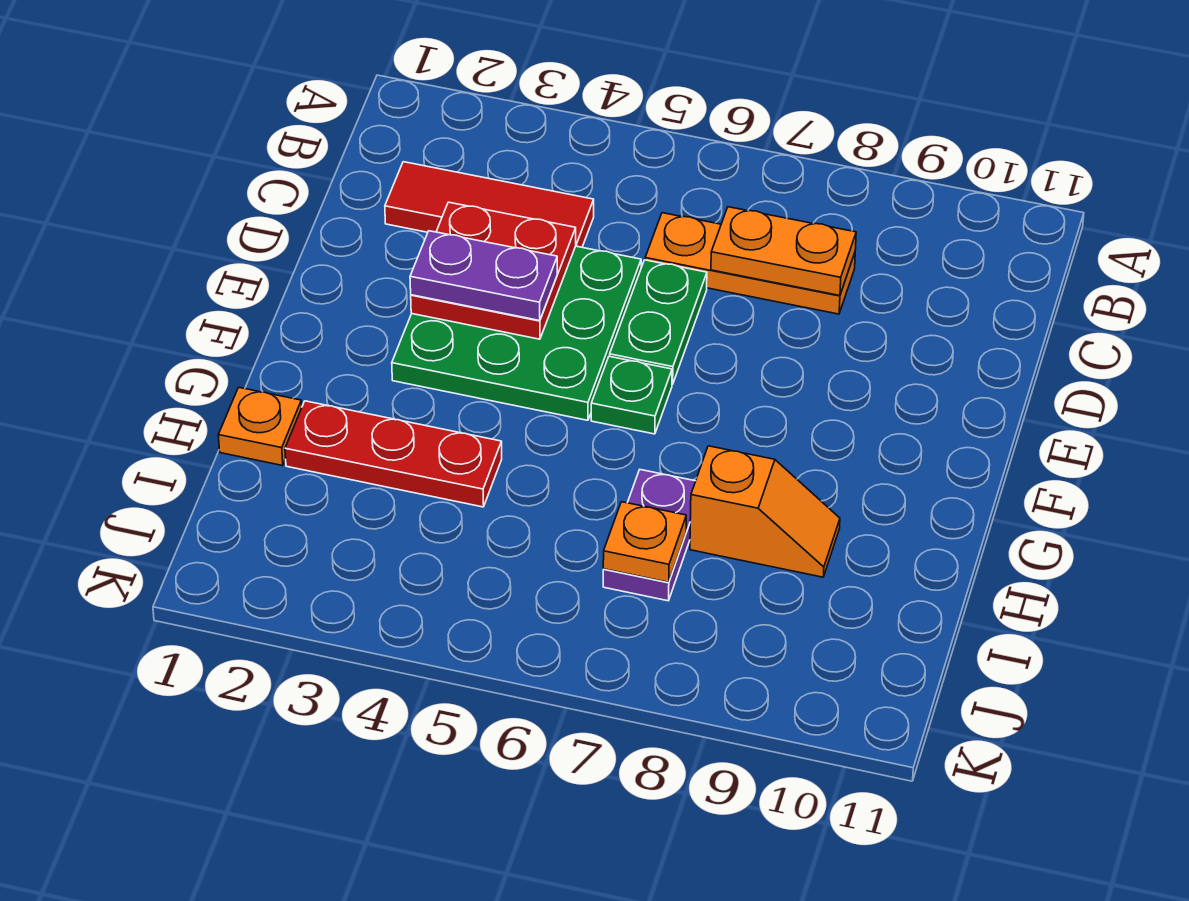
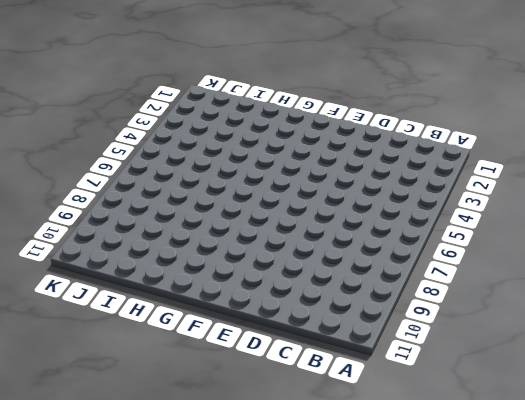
none -> red 1x3 tile [385,162,594,247]
none -> orange 1x3 plate [645,213,855,314]
none -> green 3x3 plate [392,246,641,420]

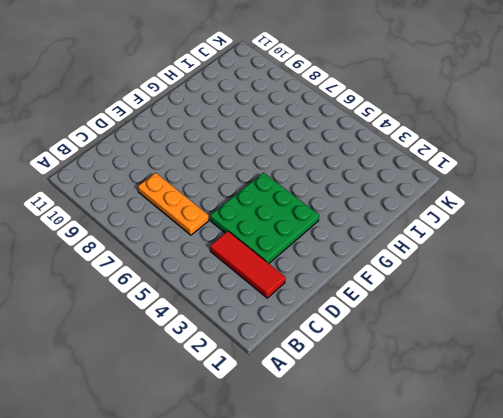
none -> green 1x2 plate [610,260,707,385]
none -> green 1x1 plate [591,356,672,434]
none -> orange 1x1 plate [218,387,302,466]

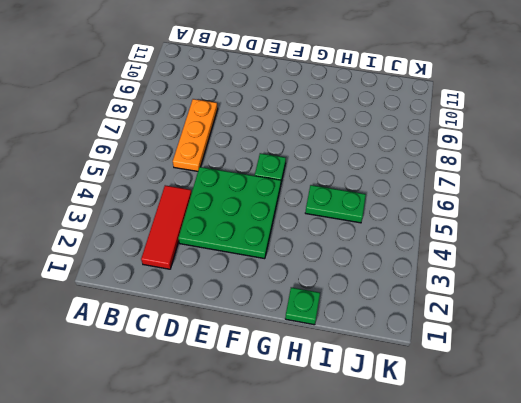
green 1x1 plate [285,287,320,325] -> orange 1x1 plate [218,387,302,466]
green 1x2 plate [305,185,366,223] -> green 1x2 plate moved to [610,260,707,385]
none -> red 1x3 plate [285,401,502,507]
none -> purple 1x2 plate [603,470,696,601]
none -> orange 1x2 slope [690,446,840,577]

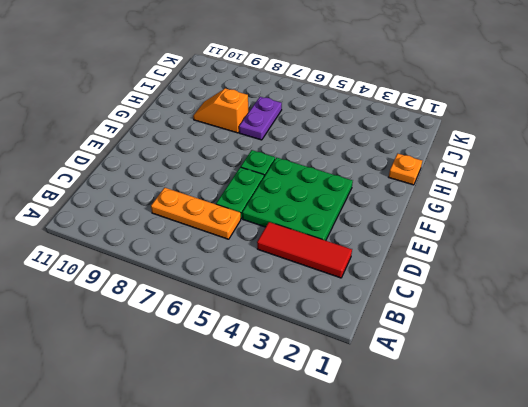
none -> red 1x3 plate [285,401,502,507]
none -> orange 1x2 plate [711,207,856,296]
none -> red 2x2 plate [411,202,576,339]

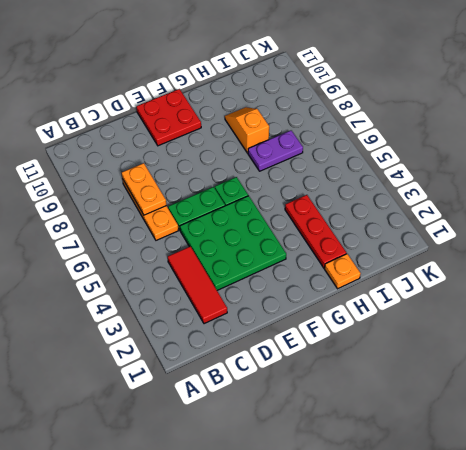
red 2x2 plate [136,89,201,146] -> red 2x2 plate moved to [411,202,576,339]
none -> orange 1x1 plate [603,502,686,582]
none -> purple 1x2 plate [410,231,557,321]

